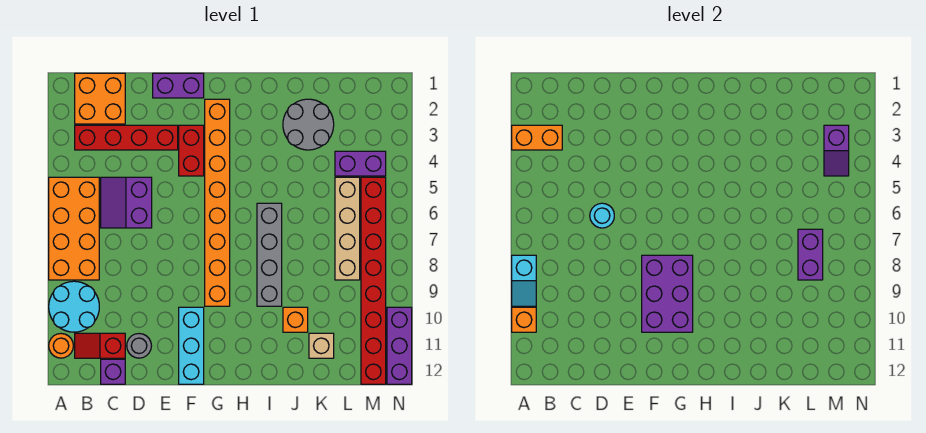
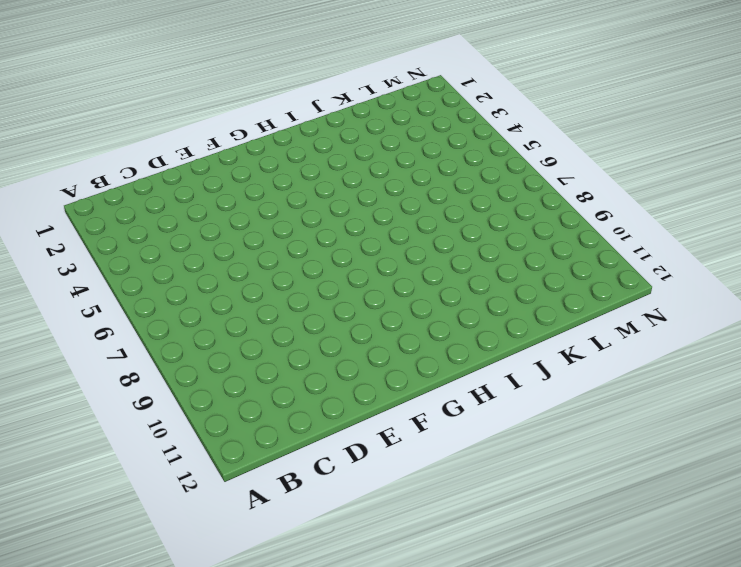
none -> orange 2x4 brick [49,177,99,280]
none -> cyan 2x2 round brick [49,281,99,332]
none -> orange 1x1 round brick [49,334,73,358]

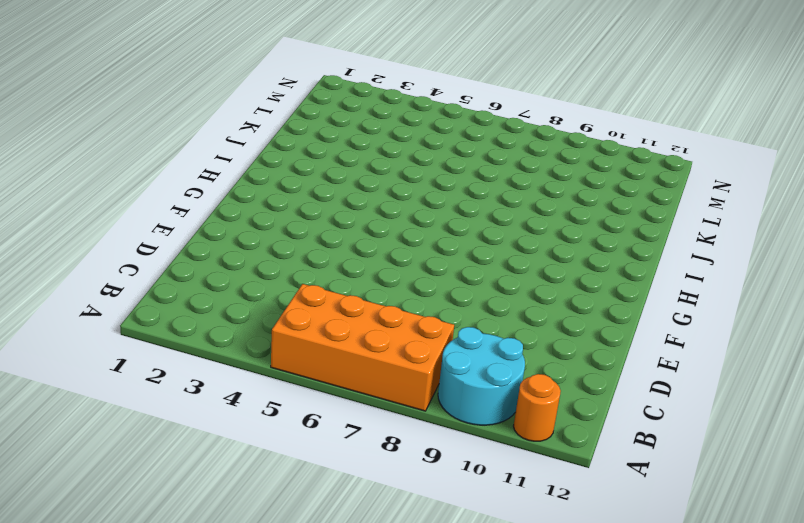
none -> orange 2x2 brick [75,73,125,124]
none -> red 1x4 brick [75,125,178,150]
none -> red 1x2 slope [75,333,125,358]

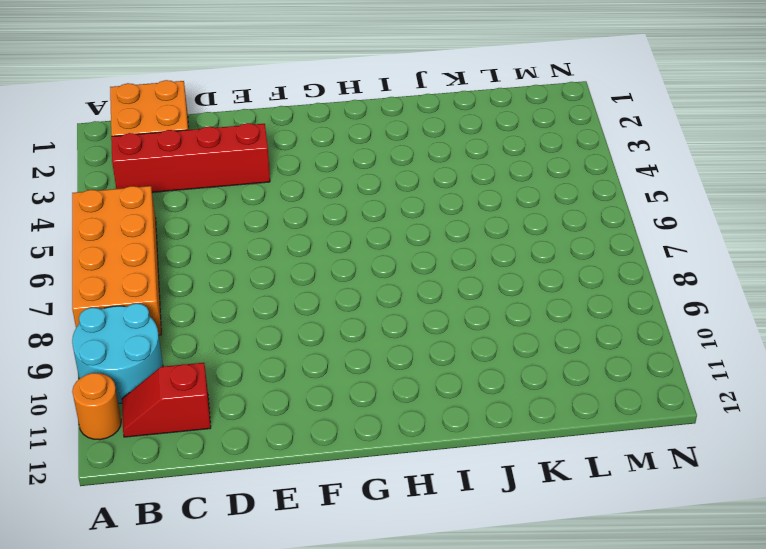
none -> purple 2x2 slope [101,177,152,228]
none -> purple 1x1 brick [101,359,125,384]
none -> grey 1x1 round brick [127,334,151,358]

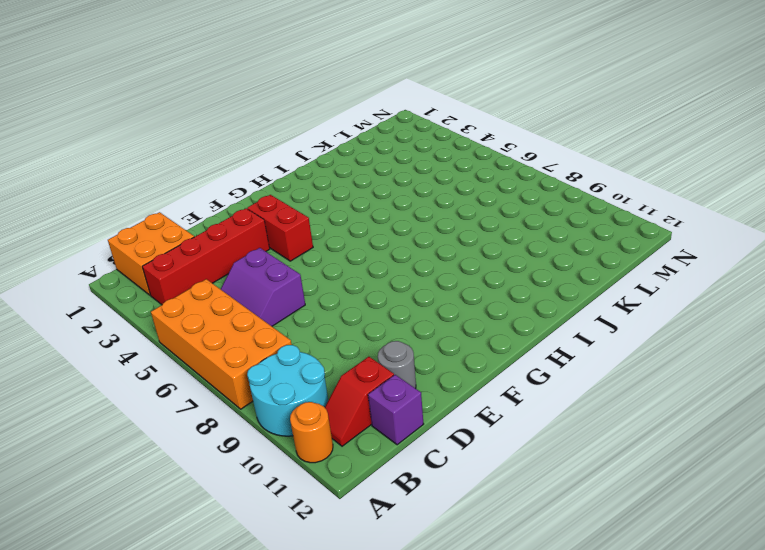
none -> purple 1x2 brick [153,73,204,98]
none -> cyan 1x3 brick [179,307,204,384]
none -> orange 1x8 brick [205,99,230,306]

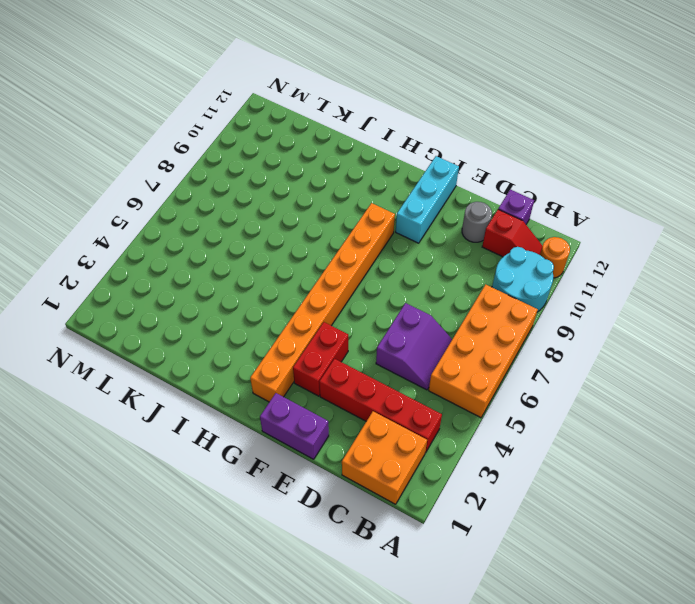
none -> grey 1x4 brick [257,203,282,306]
none -> grey 2x2 round brick [283,99,334,150]
none -> orange 1x1 brick [283,307,308,332]

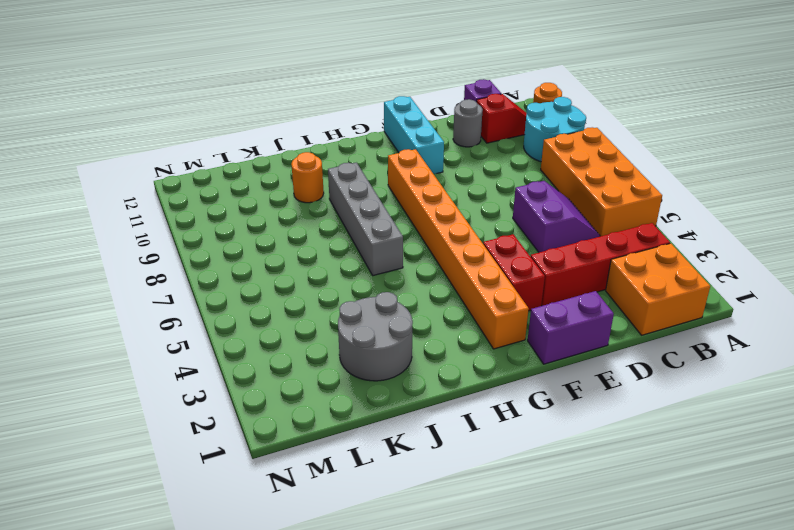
orange 1x1 round brick [292,152,324,203] -> orange 1x1 brick [283,307,308,332]
none -> tan 1x1 brick [309,333,334,358]
none -> purple 1x2 brick [335,151,386,176]
none -> tan 1x4 brick [335,177,360,280]

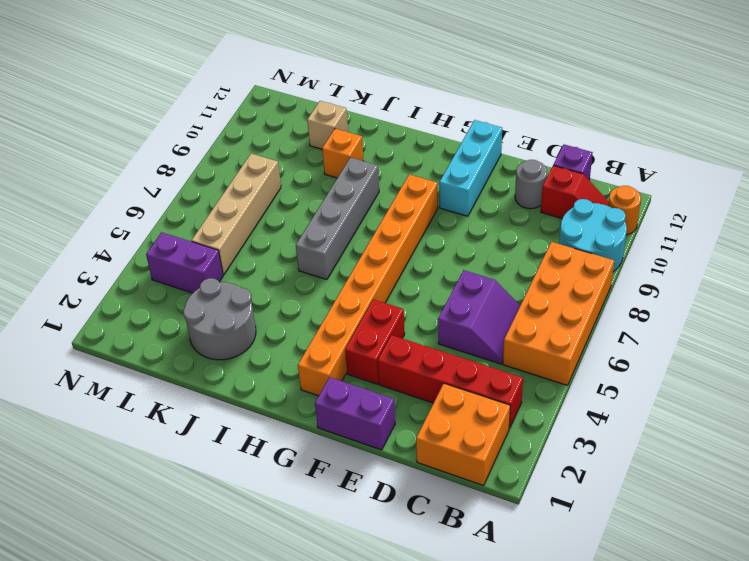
none -> red 1x8 brick [361,177,386,384]
none -> purple 1x3 brick [387,307,412,384]
none -> orange 1x2 brick [512,125,562,150]

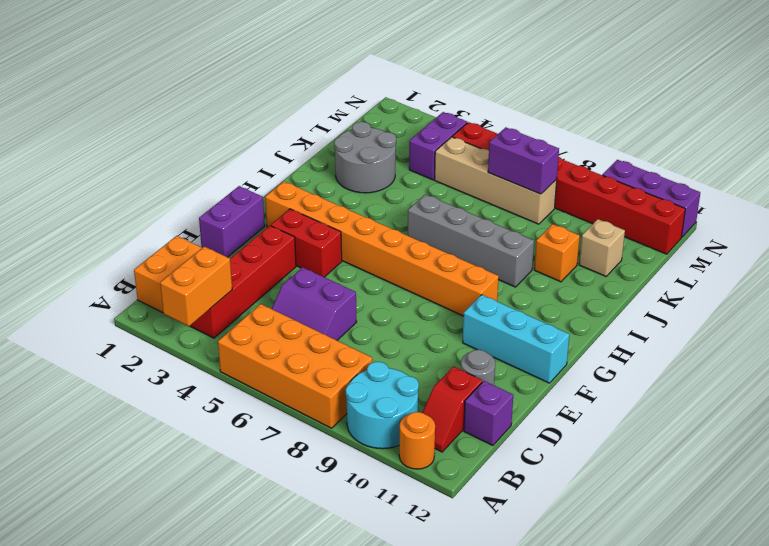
none -> cyan 1x2 slope [512,255,536,306]
none -> orange 1x1 brick [512,307,536,332]
none -> cyan 1x1 round brick [590,203,614,228]

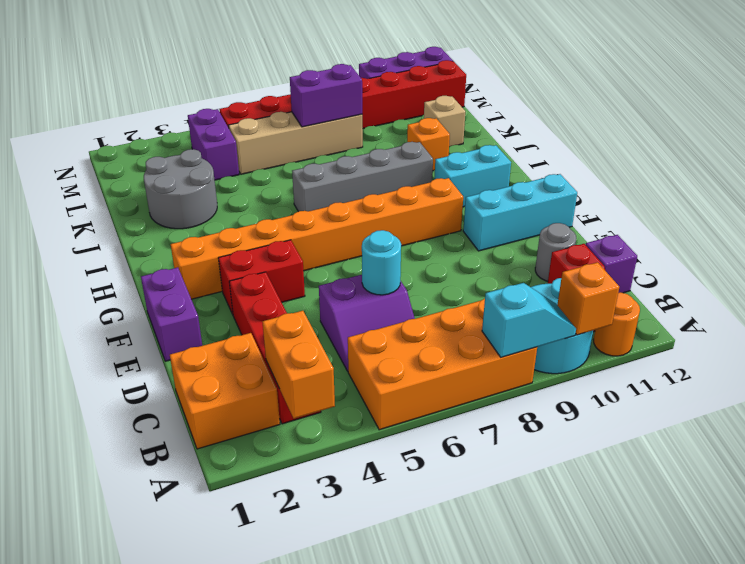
cyan 1x2 brick [434,145,511,207] -> none
none -> purple 2x3 brick [642,255,693,332]
none -> purple 1x2 slope [824,125,849,176]

